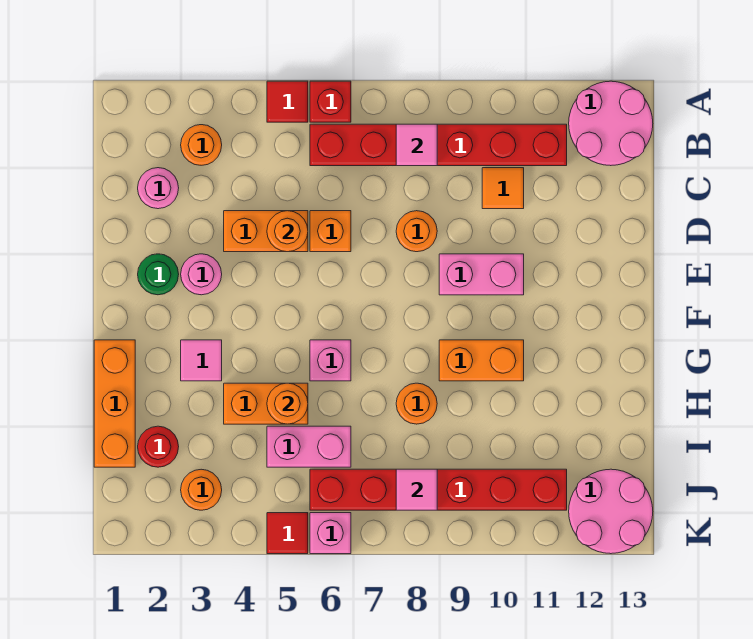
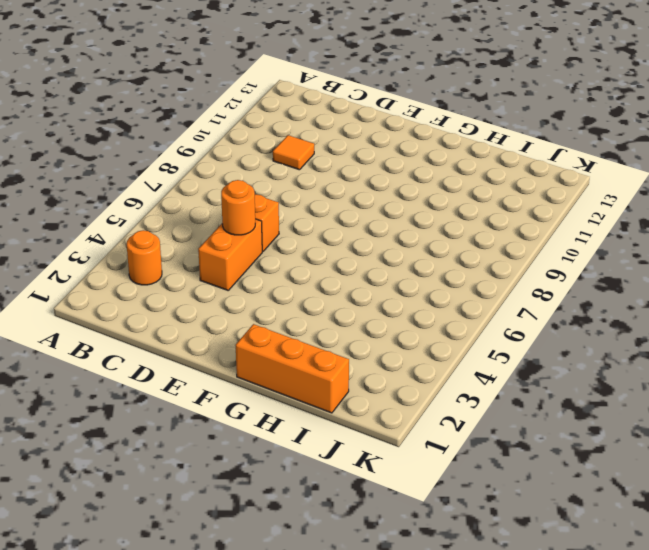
none -> red 1x1 tile [267,81,308,122]
none -> red 1x1 brick [310,81,351,122]
none -> pink 2x2 round brick [569,81,653,166]
none -> red 1x6 brick [310,124,567,166]

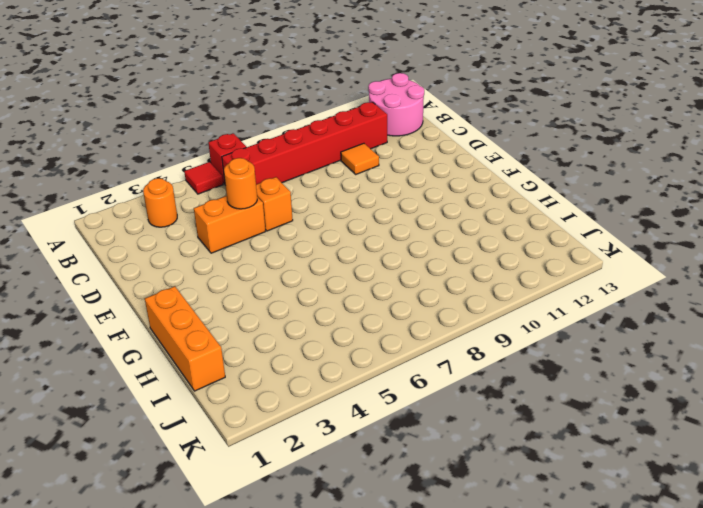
none -> pink 1x1 round brick [138,168,179,209]
none -> orange 1x1 round brick [396,211,437,252]
none -> green 1x1 round brick [138,254,179,295]
none -> pink 1x1 round brick [181,254,222,295]

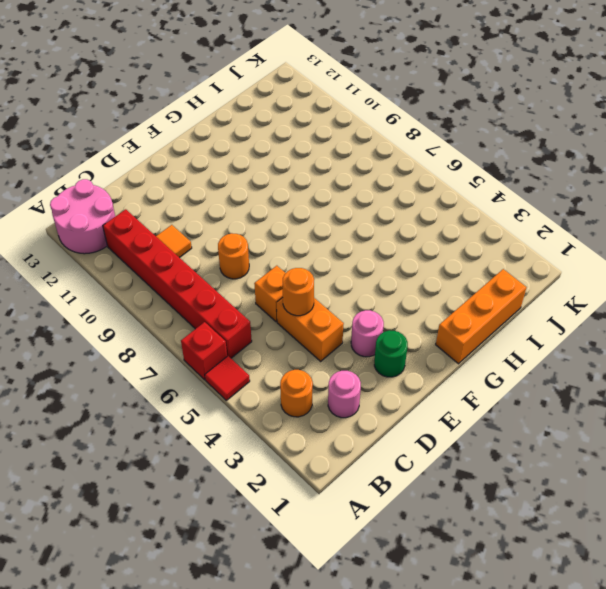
none -> pink 1x2 brick [439,254,524,295]
none -> pink 1x1 tile [181,340,222,381]
none -> pink 1x1 brick [310,340,351,381]
none -> orange 1x2 brick [439,340,524,381]

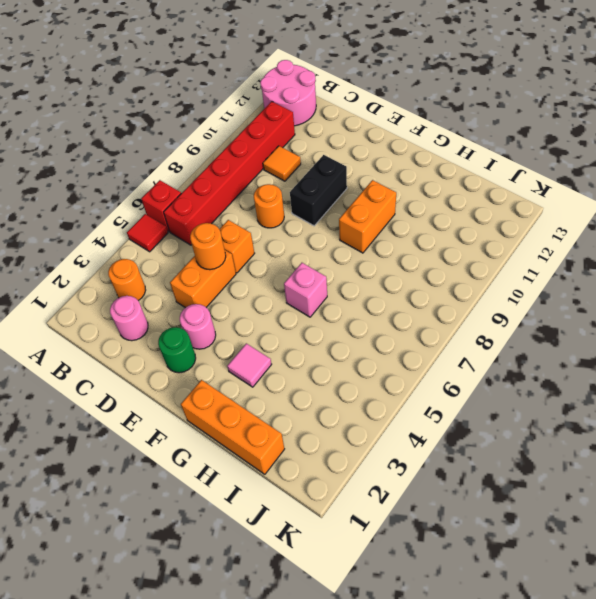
black 1x2 brick [290,155,347,226] -> pink 1x2 brick [439,254,524,295]
none -> orange 1x2 brick [224,383,308,424]
none -> orange 1x1 round brick [396,383,437,424]
none -> red 1x1 round brick [138,426,179,467]
none -> pink 1x2 brick [267,426,351,467]

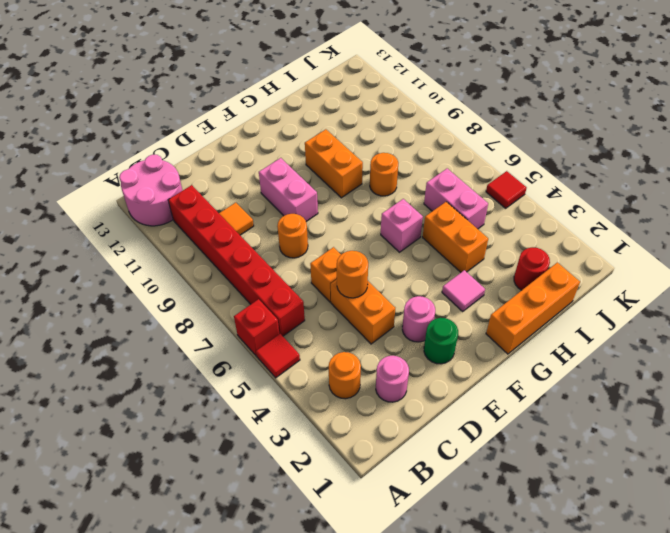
none -> orange 1x1 round brick [181,469,222,510]
none -> red 1x6 brick [310,469,567,510]
none -> pink 2x2 round brick [569,469,653,554]
none -> pink 1x1 brick [310,513,351,554]

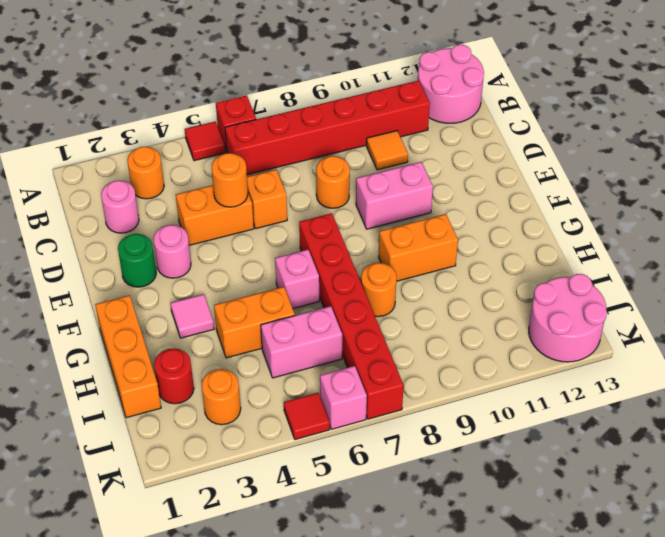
red 1x6 brick [299,213,404,419] -> red 1x6 brick turned to [310,469,567,510]
none -> pink 1x1 tile [396,124,437,166]
none -> orange 1x1 round brick [267,383,308,424]
none -> pink 1x1 tile [396,469,437,510]

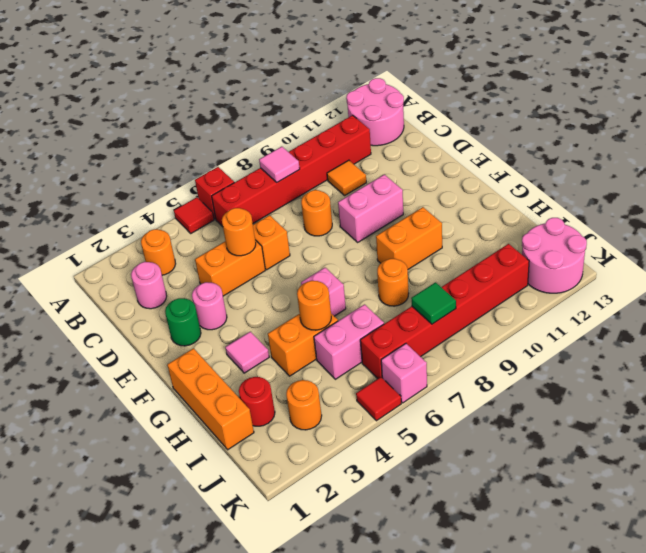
green 1x1 tile [411,282,456,324] -> pink 1x1 tile [396,469,437,510]

